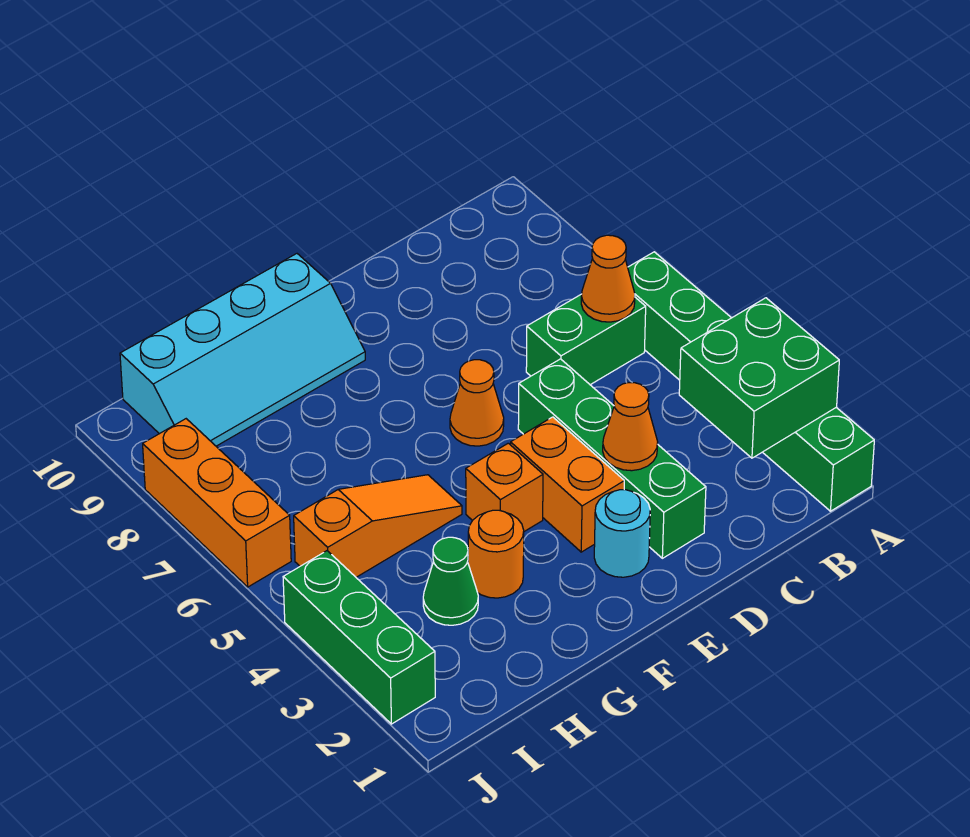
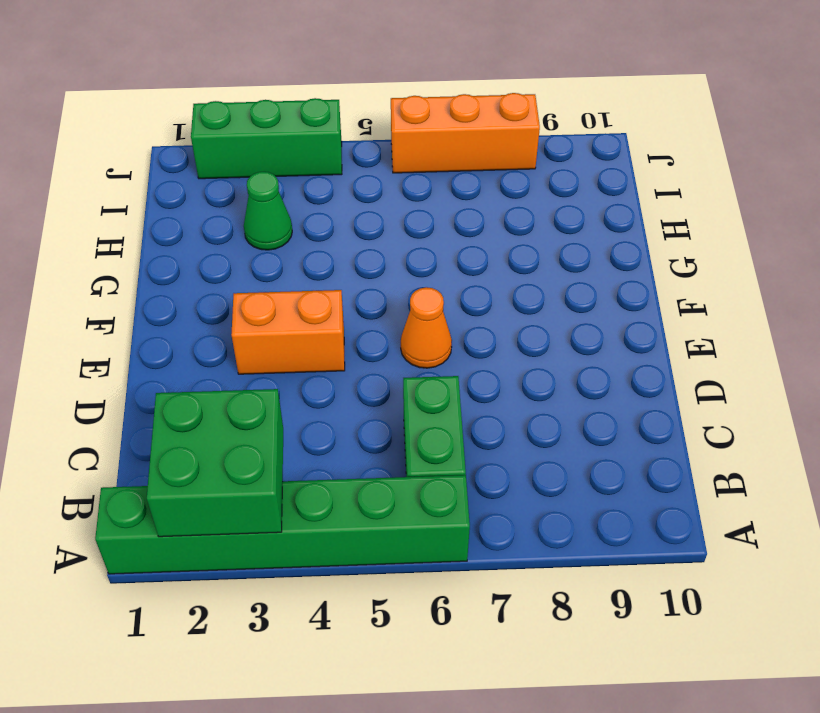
none -> green 1x4 brick [518,359,706,558]
none -> cyan 1x1 round brick [594,490,650,577]
none -> orange 1x1 brick [466,443,543,531]

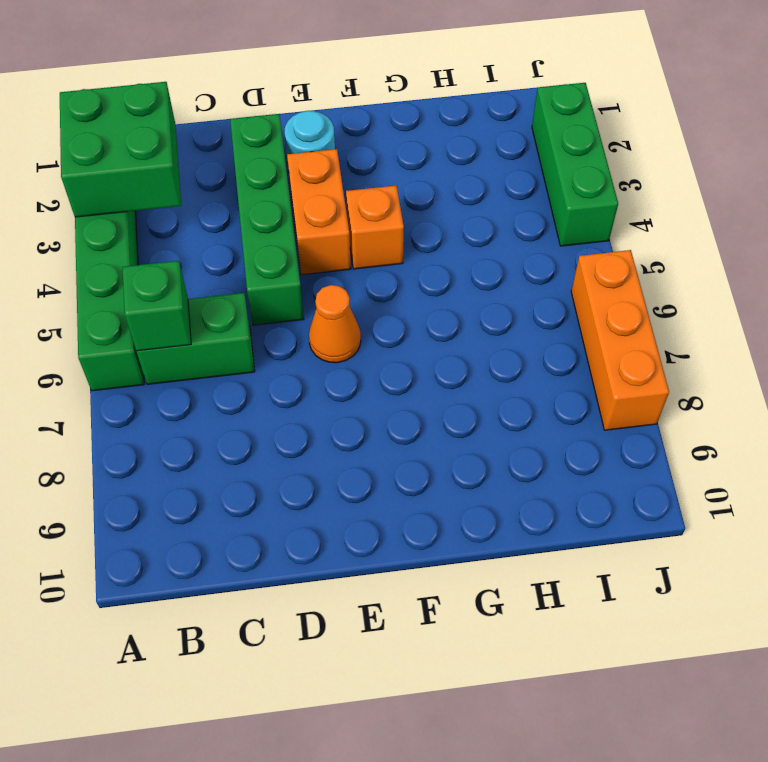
green 1x1 brick [123,261,191,351] -> orange 1x1 cone [581,235,635,322]
none -> cyan 2x4 slope [120,254,365,446]
none -> orange 1x1 round brick [468,510,524,598]
none -> orange 1x3 slope [294,475,462,577]

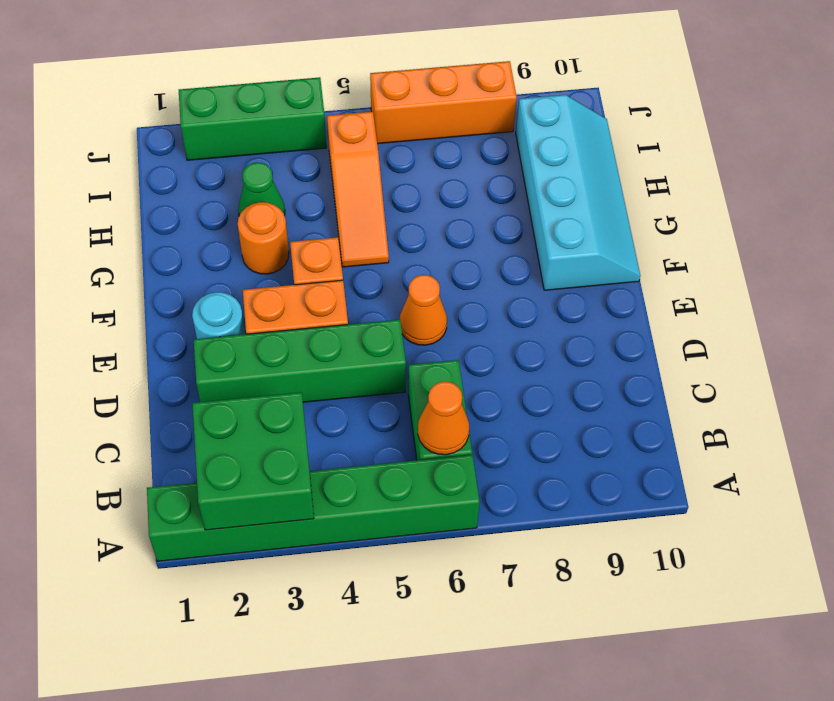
cyan 2x4 slope [516,95,640,290] -> cyan 2x4 slope turned to [120,254,365,446]
none -> orange 1x1 cone [603,383,658,471]

